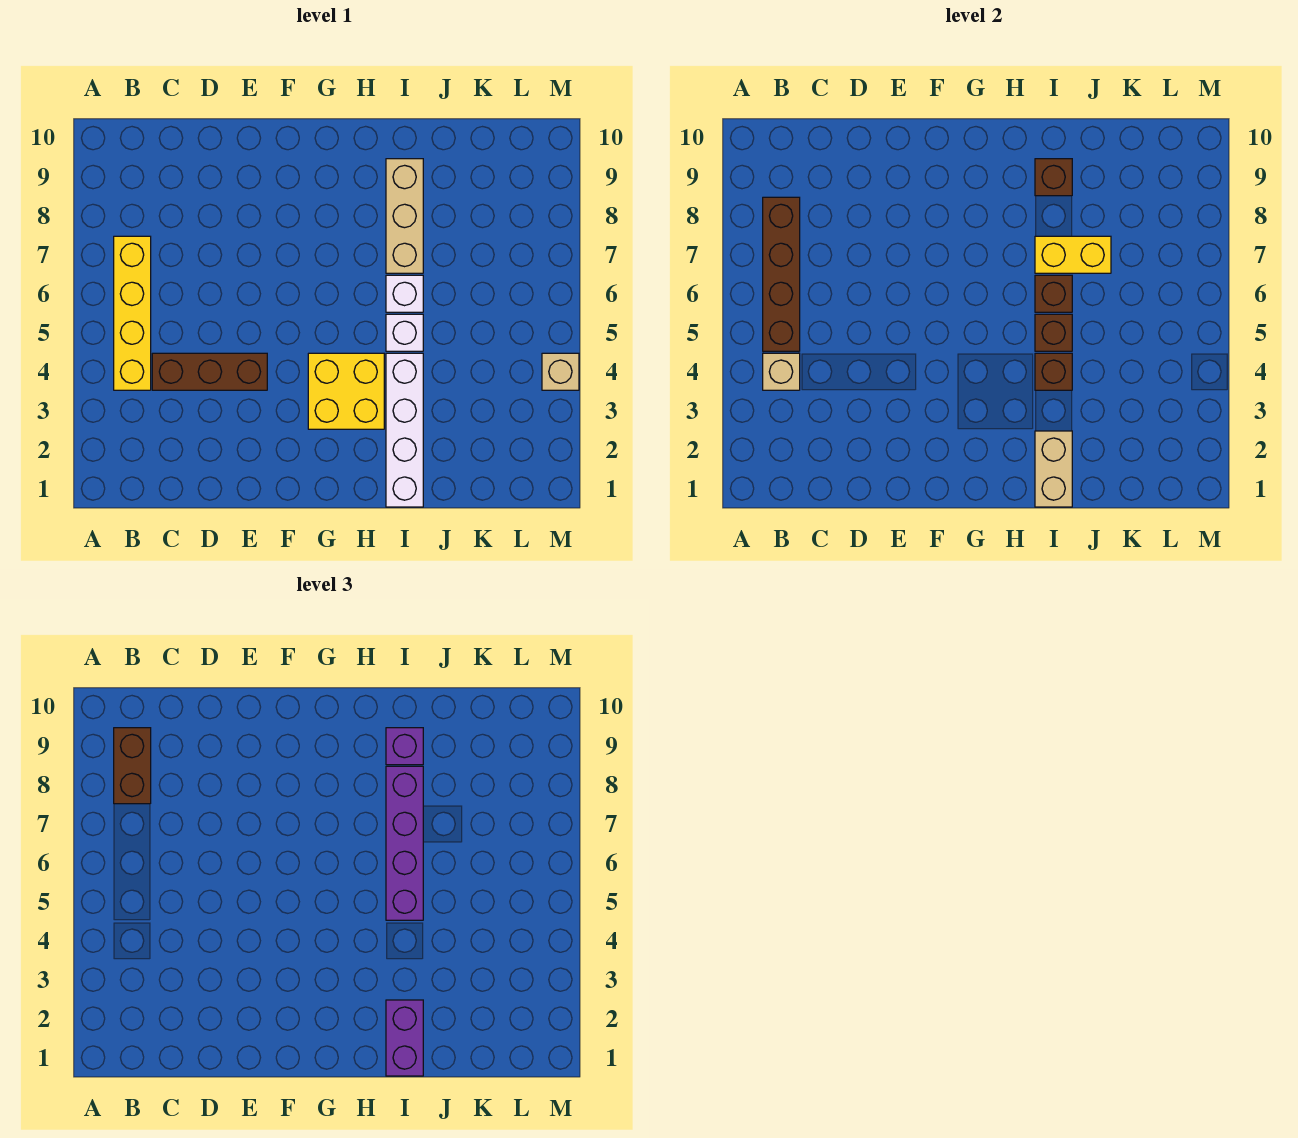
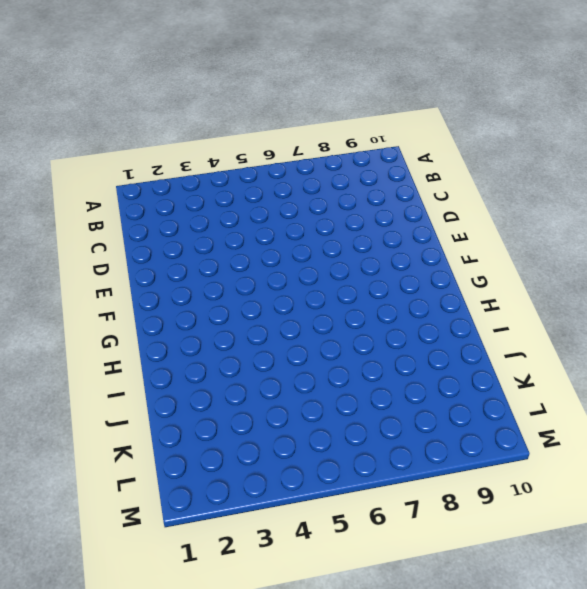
none -> yellow 1x4 brick [114,236,151,390]
none -> brown 1x3 brick [152,353,267,390]
none -> yellow 2x2 brick [308,353,384,429]

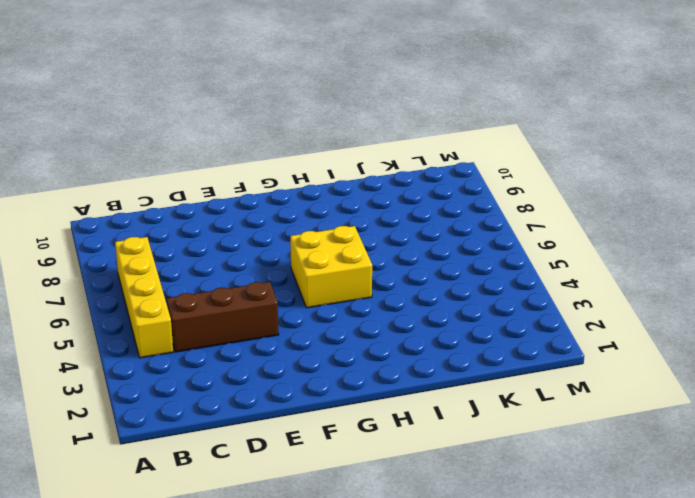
yellow 2x2 brick [290,226,372,308] -> yellow 2x2 brick moved to [308,353,384,429]
none -> white 1x4 brick [386,353,423,507]
none -> white 1x1 brick [386,314,423,351]
none -> white 1x1 brick [386,275,423,312]

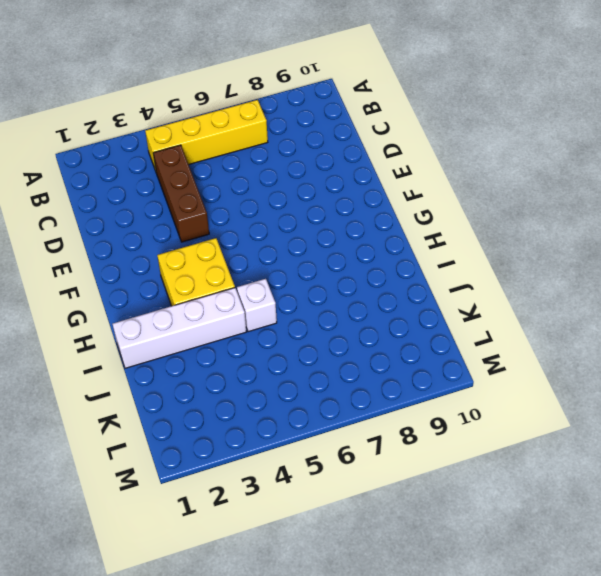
none -> white 1x1 brick [386,275,423,312]
none -> tan 1x3 brick [386,159,423,273]
none -> tan 1x1 brick [542,353,579,390]

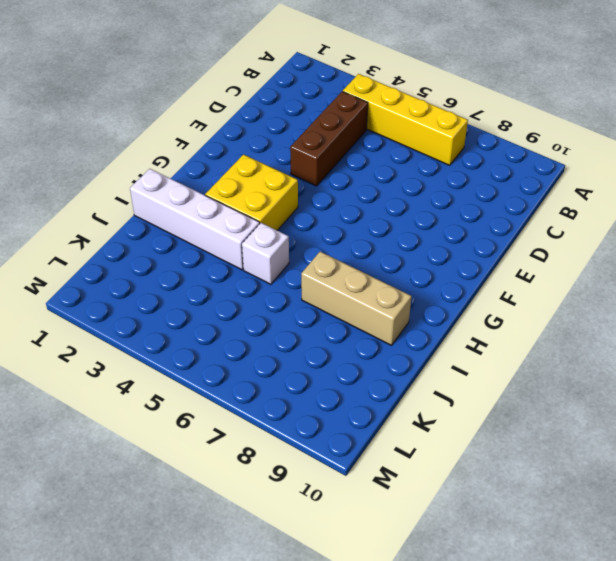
none -> white 1x1 brick [386,275,423,312]
none -> tan 1x1 brick [542,353,579,390]
none -> tan 1x1 brick [763,353,800,390]

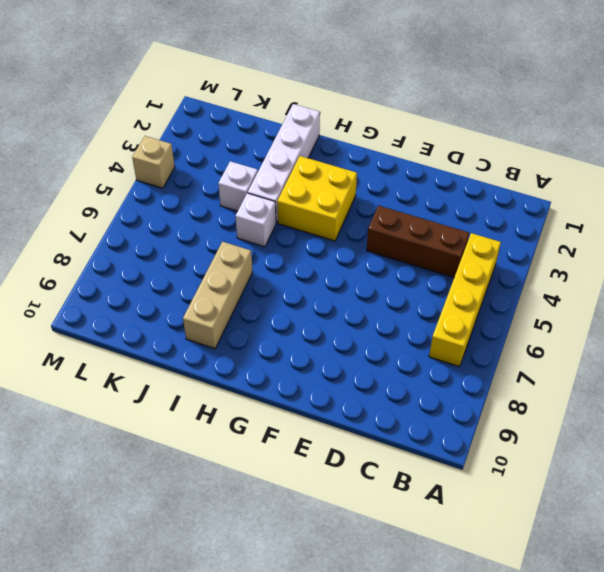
white 1x1 brick [218,161,258,211] -> white 1x1 brick moved to [386,275,423,312]
none -> tan 1x1 brick [763,353,800,390]
none -> brown 1x4 brick [763,197,800,351]
none -> tan 1x2 brick [1035,431,1072,507]

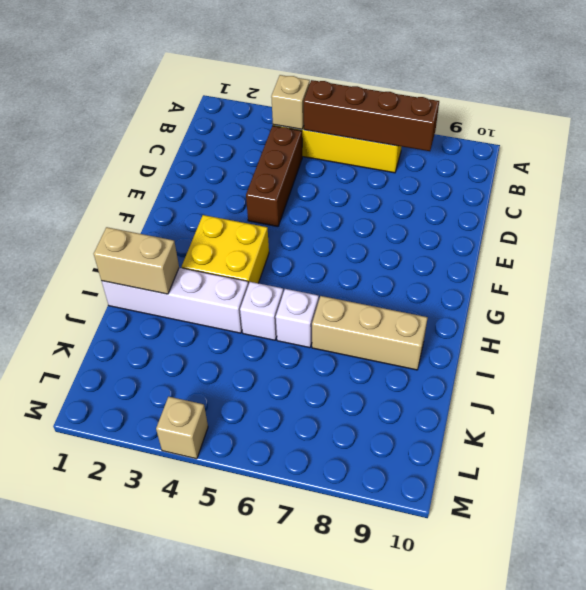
none -> brown 1x1 brick [1035,353,1072,390]
none -> brown 1x1 brick [1035,314,1072,351]
none -> brown 1x1 brick [1035,275,1072,312]

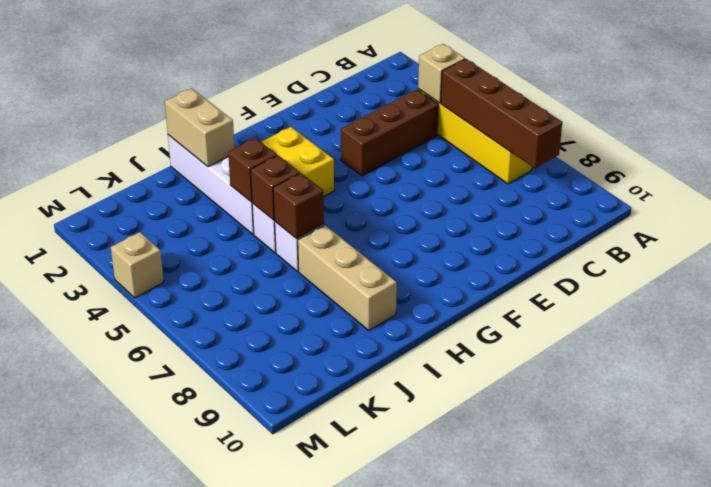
none -> yellow 1x2 brick [1035,236,1111,273]
none -> brown 1x1 brick [1035,159,1072,196]
none -> brown 1x2 brick [114,728,151,804]

